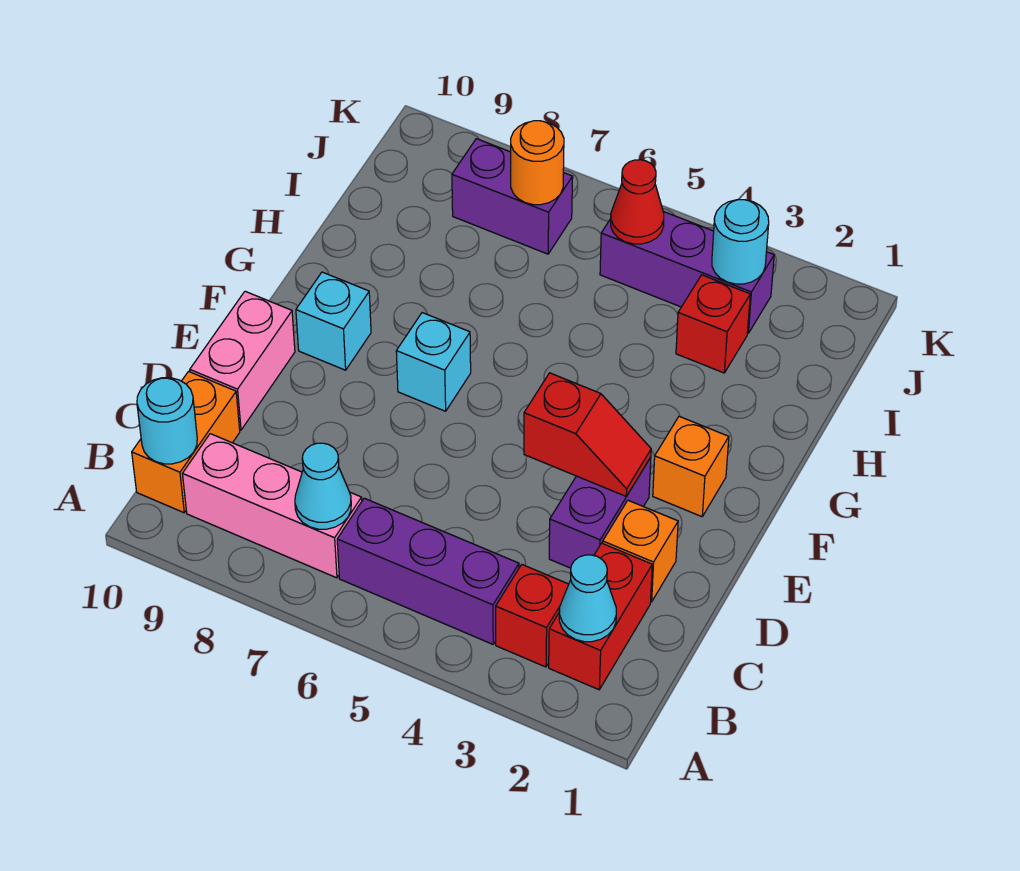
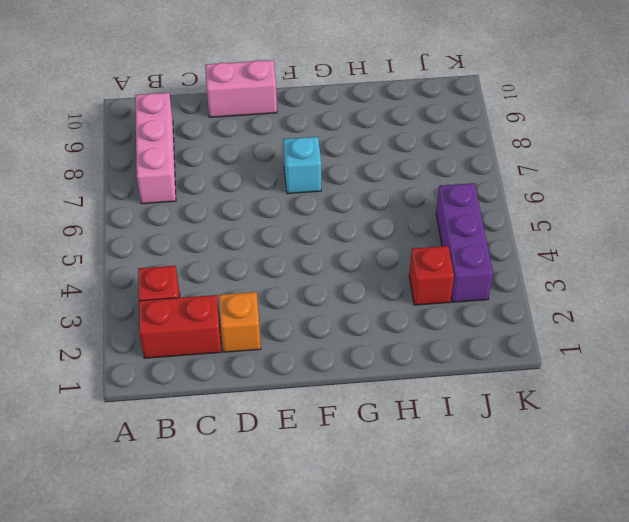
none -> purple 1x3 brick [337,498,519,644]
none -> orange 1x2 brick [132,372,240,513]
none -> purple 1x2 brick [549,457,651,568]

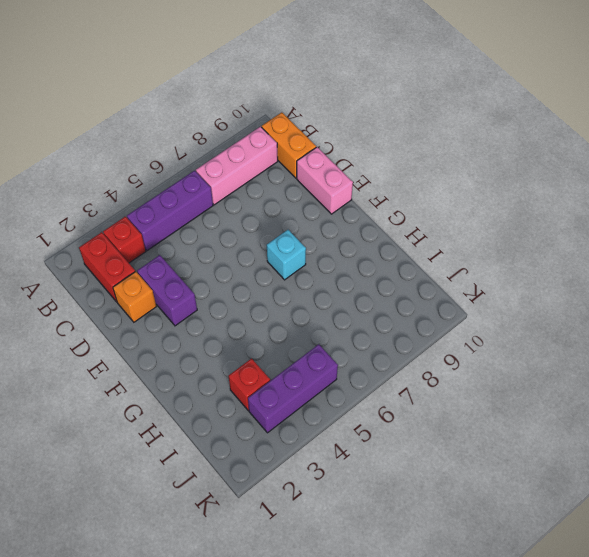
none -> orange 1x1 brick [653,416,729,517]
none -> cyan 1x1 brick [296,272,371,370]
none -> purple 1x2 brick [452,139,573,254]

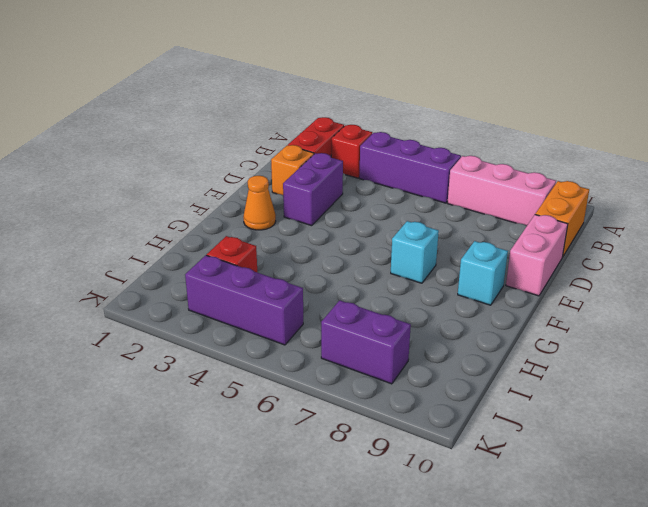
orange 1x1 cone [243,176,276,230] -> orange 1x1 brick [653,416,729,517]
none -> cyan 1x1 cone [559,555,616,642]
none -> cyan 1x1 cone [295,443,351,529]
none -> cyan 1x1 round brick [137,378,197,464]

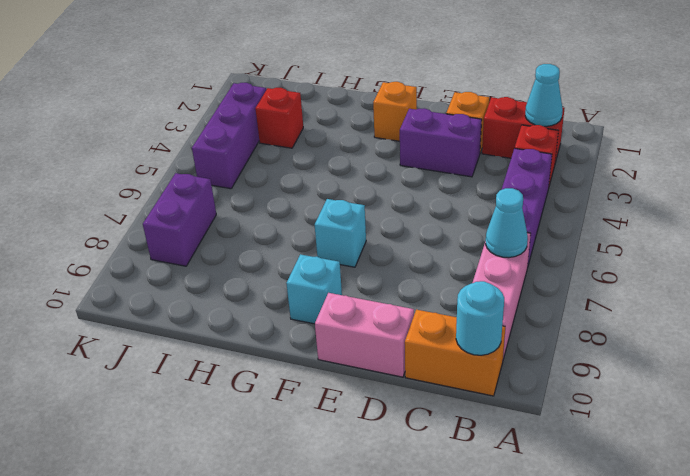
none -> red 1x2 slope [524,373,651,496]
none -> cyan 1x1 round brick [712,200,769,284]
none -> red 1x1 cone [611,160,664,244]

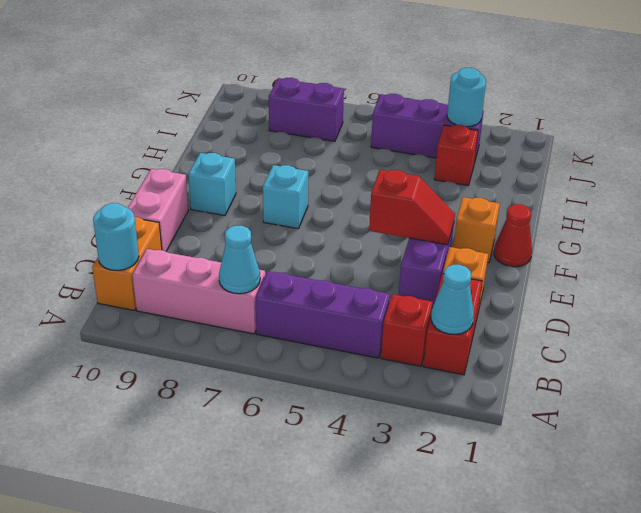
red 1x1 cone [494,204,532,267] -> red 1x1 cone moved to [611,160,664,244]
none -> orange 1x1 round brick [511,121,564,205]

